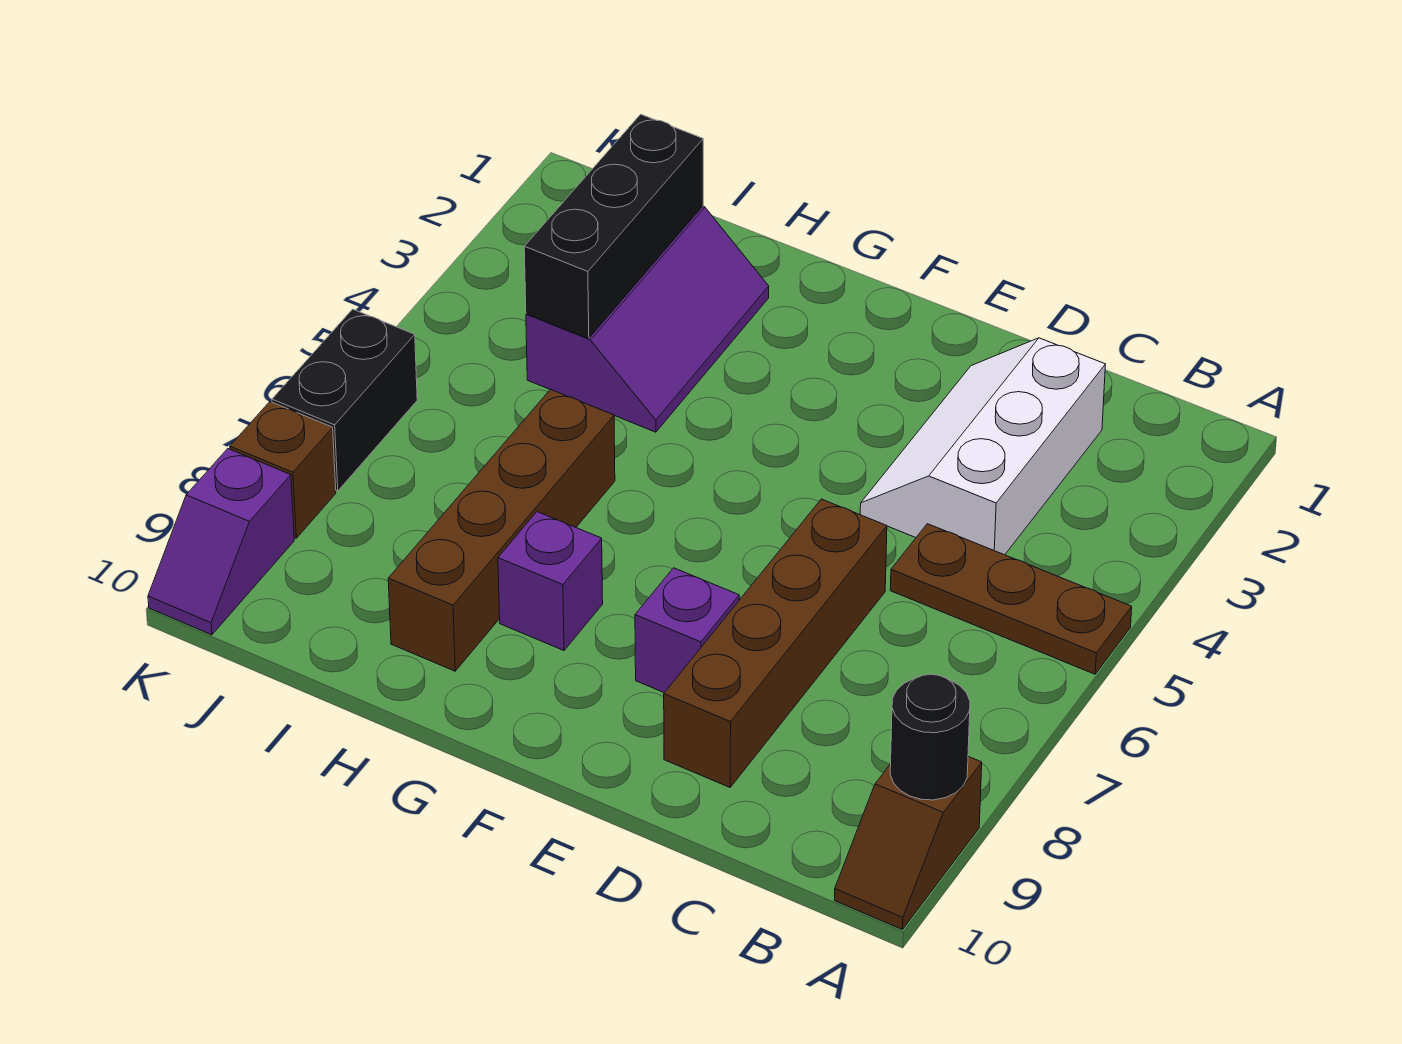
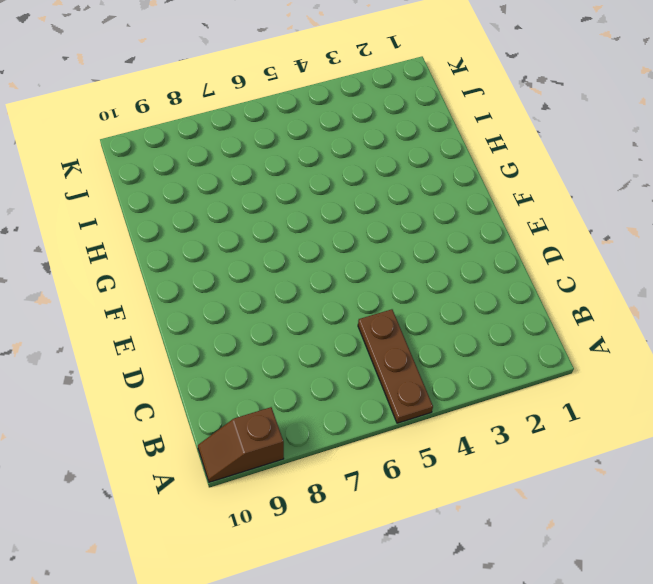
none -> white 2x3 slope [860,338,1106,555]
none -> brown 1x4 brick [664,499,887,787]
none -> purple 1x1 brick [635,568,739,693]

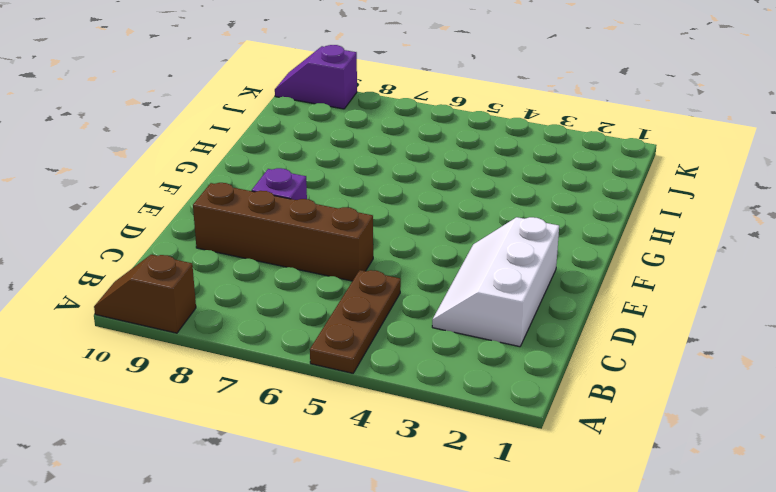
white 2x3 slope [432,217,559,347] -> white 2x3 slope turned to [860,338,1106,555]
none -> purple 1x1 brick [498,512,603,650]
none -> purple 2x3 slope [526,206,769,432]
none -> brown 1x4 brick [388,389,615,671]

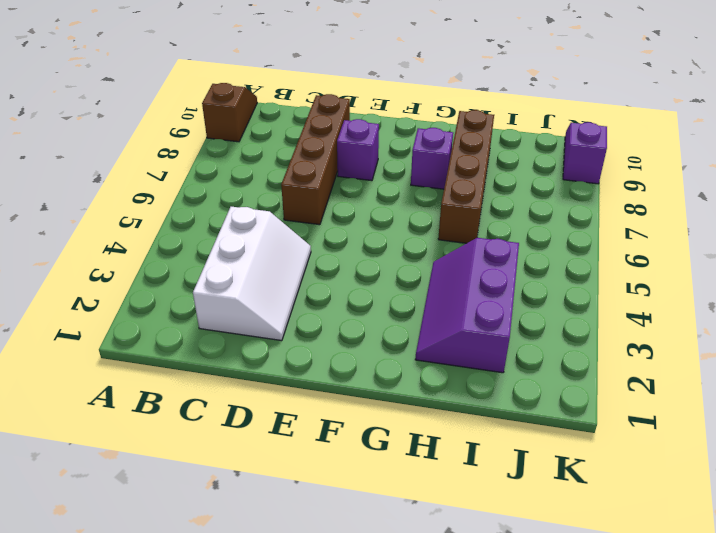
none -> brown 1x3 plate [890,524,1132,674]
none -> black 1x2 brick [272,309,417,491]
none -> brown 1x1 brick [230,402,336,538]

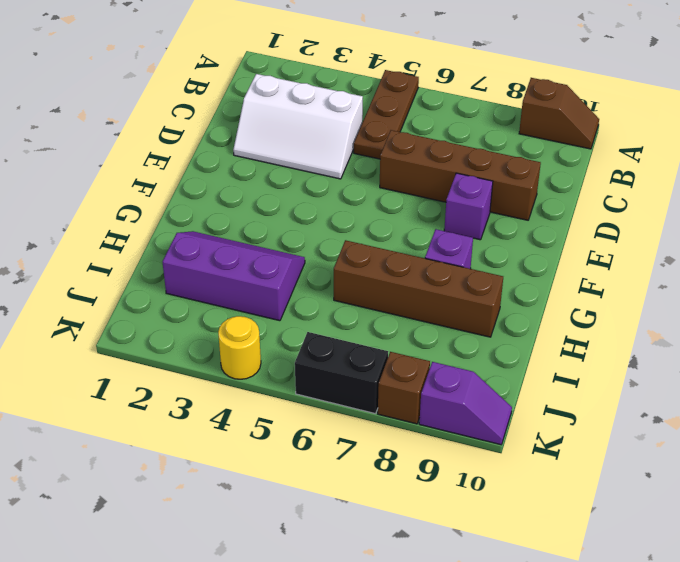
yellow 1x1 round brick [218,316,261,379] -> none
none -> black 1x1 round brick [890,674,970,800]
none -> black 1x3 brick [524,114,703,339]

